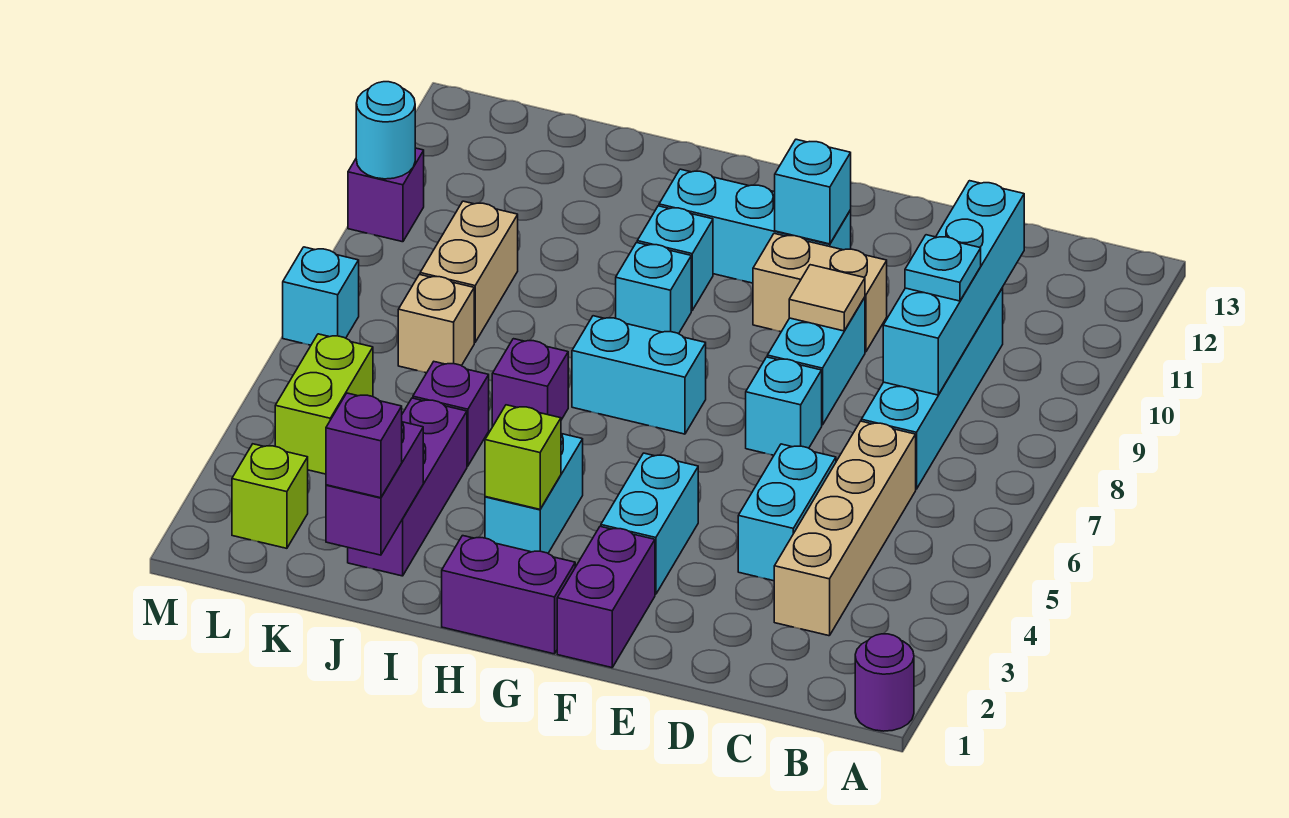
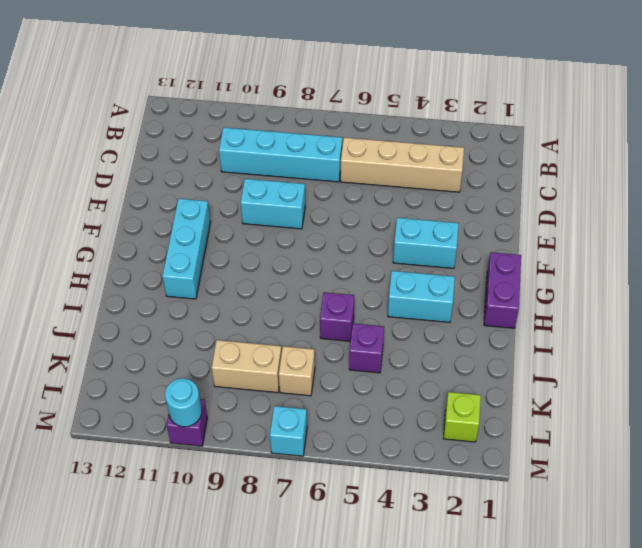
none -> purple 1x1 round brick [855,634,914,731]
none -> cyan 1x2 brick [738,444,836,581]
none -> cyan 1x1 brick [746,357,822,455]
none -> tan 1x2 brick [753,233,887,352]

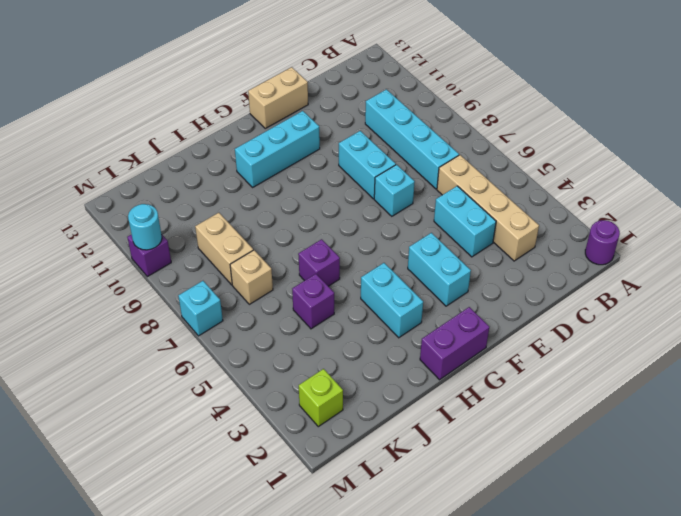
tan 1x2 brick [248,67,308,128] -> tan 1x2 brick moved to [753,233,887,352]
none -> purple 1x2 brick [557,526,655,668]
none -> cyan 1x2 brick [572,316,706,434]
none -> cyan 1x1 brick [616,243,691,334]
none -> cyan 1x1 brick [637,206,713,310]

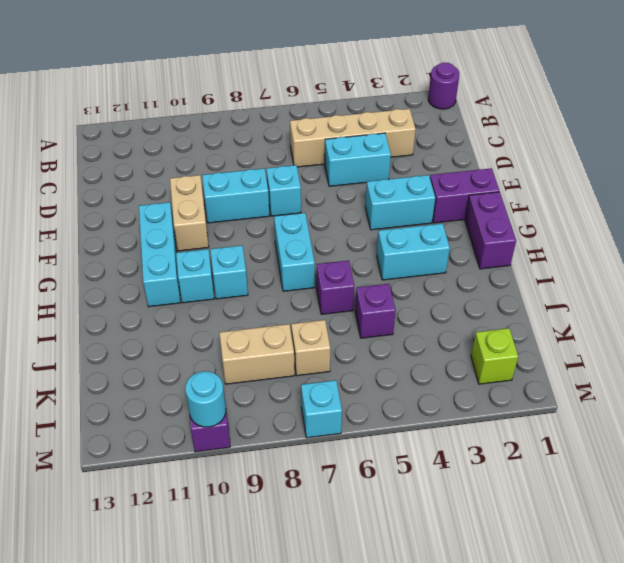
none -> cyan 1x4 brick [861,288,1003,489]
none -> purple 1x3 brick [348,398,467,576]
none -> lime 1x2 brick [275,334,373,474]
none -> cyan 1x4 brick [883,181,1024,395]

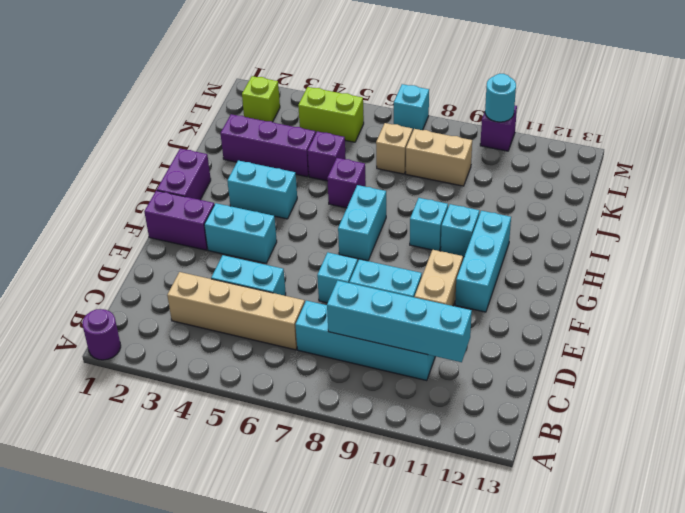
none -> tan 1x1 tile [789,265,865,331]
none -> cyan 1x1 brick [775,139,851,244]
none -> lime 1x1 brick [485,405,561,509]
none -> purple 1x2 brick [326,422,423,555]

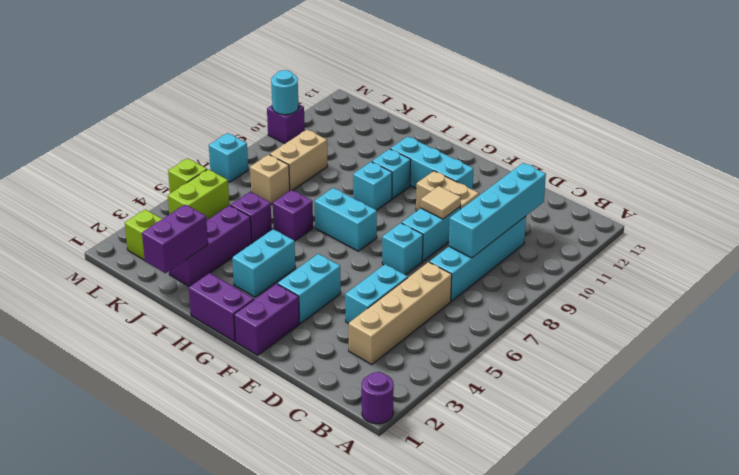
lime 1x1 brick [168,158,207,193] -> lime 1x1 brick moved to [485,405,561,509]
none -> cyan 1x1 brick [775,139,851,244]
none -> cyan 1x1 plate [905,235,981,301]
none -> purple 1x1 brick [326,393,402,498]

